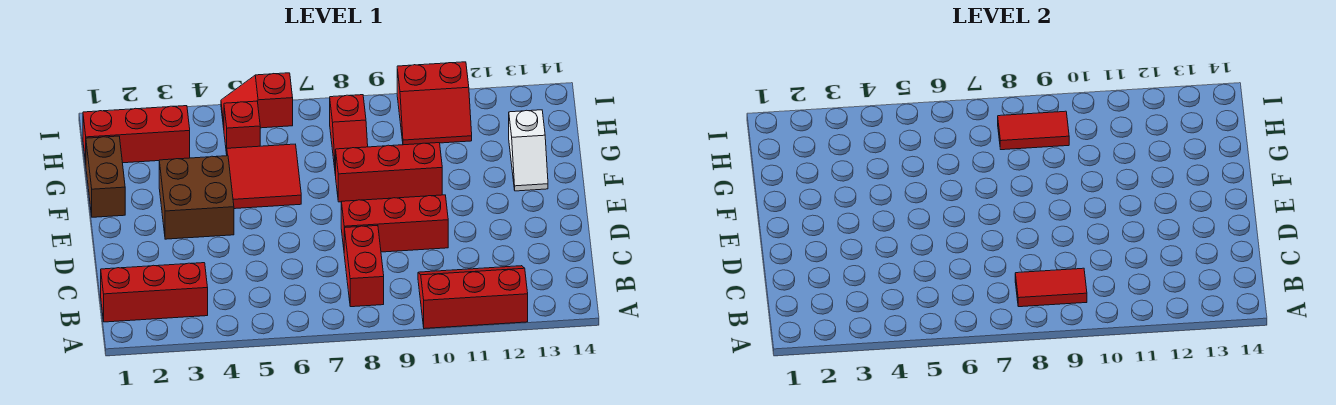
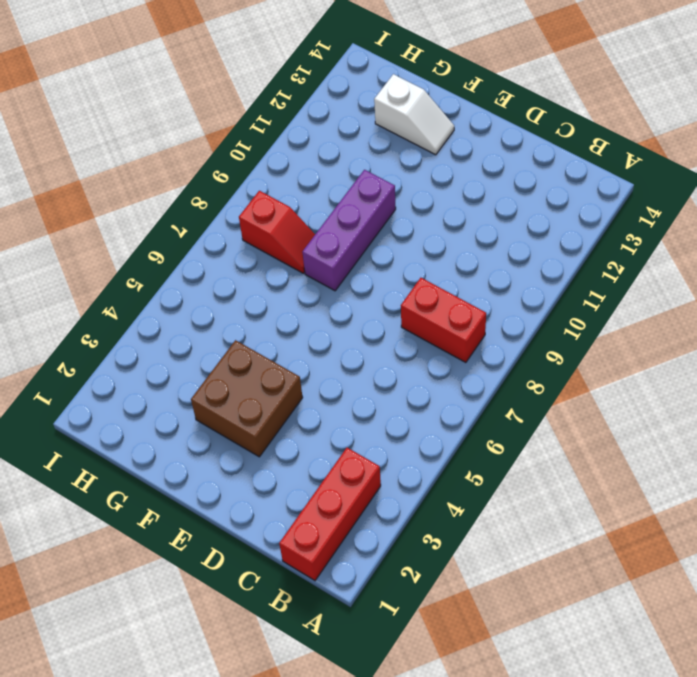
purple 1x3 brick [303,170,396,291] -> red 1x3 brick [335,143,442,202]
none -> red 2x3 slope [418,266,528,329]
none -> red 1x3 brick [341,195,448,252]
none -> brown 1x2 brick [86,136,125,217]

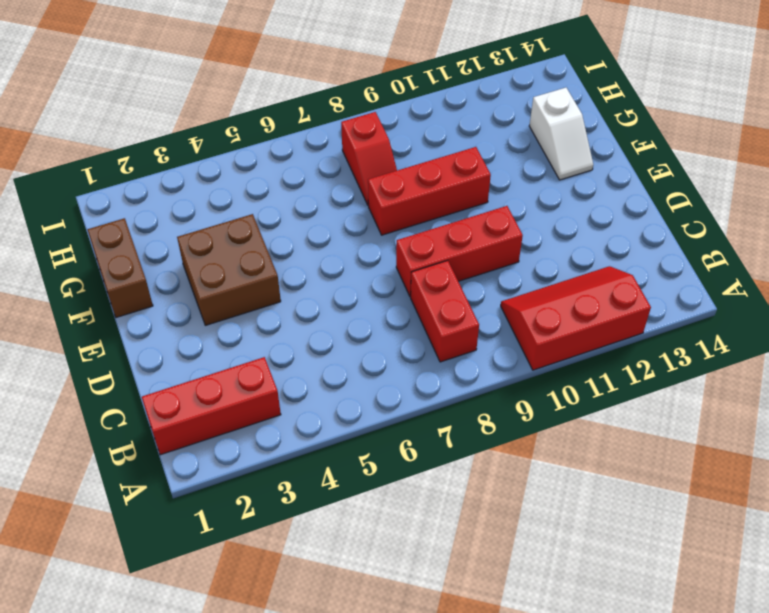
none -> red 2x2 tile [227,144,301,209]
none -> red 1x3 brick [83,106,190,163]
none -> red 1x1 brick [224,101,260,154]

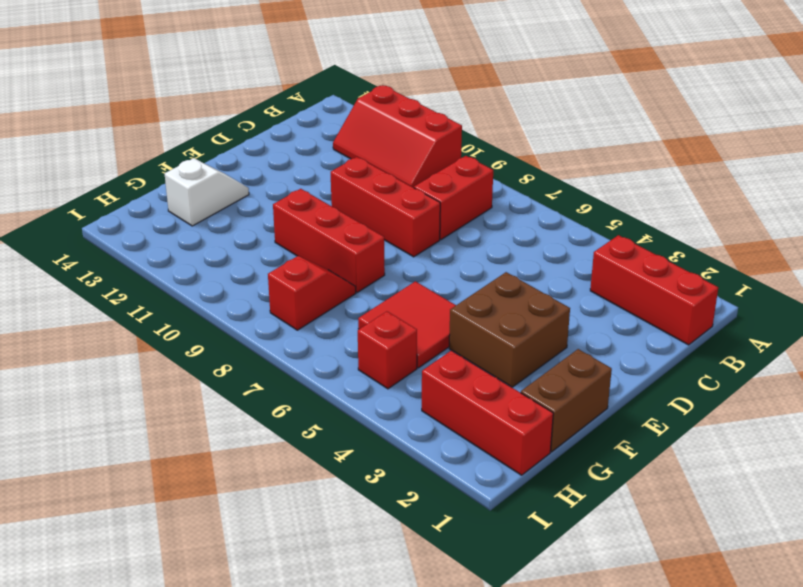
none -> red 2x2 slope [397,62,472,145]
none -> red 1x2 slope [221,73,293,128]
none -> red 1x2 tile [1015,268,1087,307]

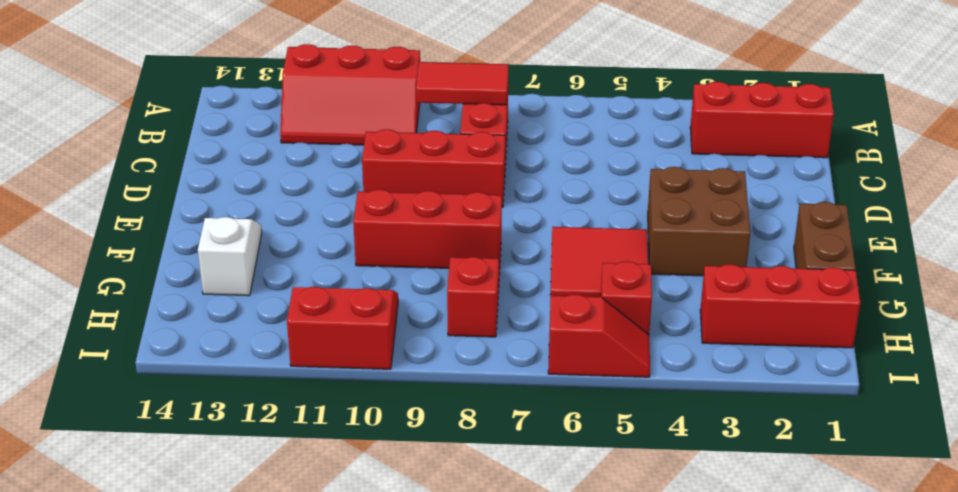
none -> red 1x2 tile [998,111,1069,150]

